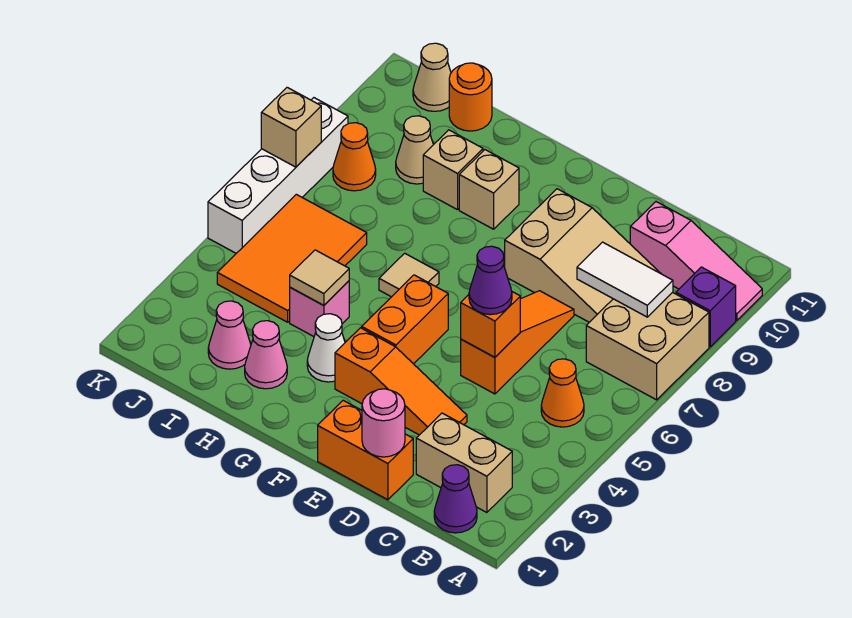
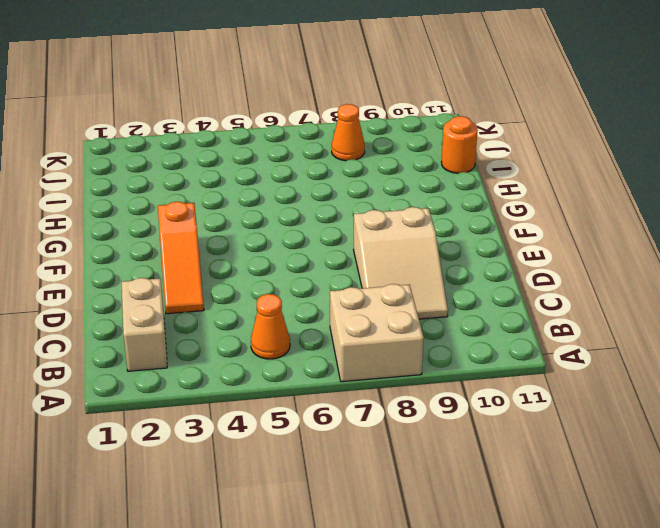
none -> purple 1x1 brick [676,267,736,347]
none -> pink 1x3 slope [630,202,762,320]
none -> purple 1x1 cone [434,465,477,533]
none -> orange 1x2 brick [318,400,413,500]

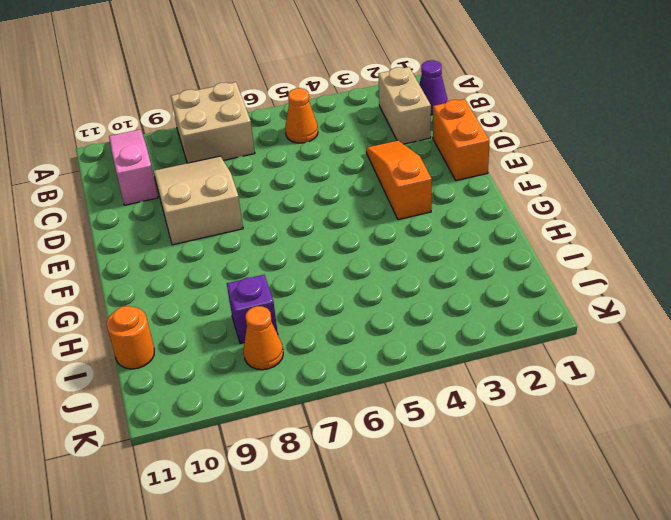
purple 1x1 brick [227,275,278,344] -> purple 1x1 brick moved to [676,267,736,347]
none -> orange 1x3 slope [461,291,574,394]
none -> orange 1x2 brick [362,275,448,364]
none -> white 1x1 cone [307,314,345,382]
none -> tan 1x1 tile [379,253,439,297]

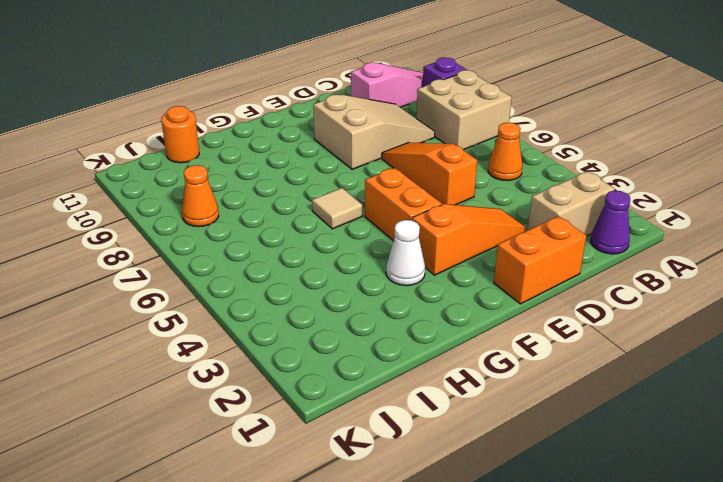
none -> tan 1x1 brick [459,150,519,229]
none -> pink 1x1 cone [245,321,287,389]
none -> pink 1x1 brick [290,281,349,337]
none -> tan 1x1 brick [423,130,483,210]

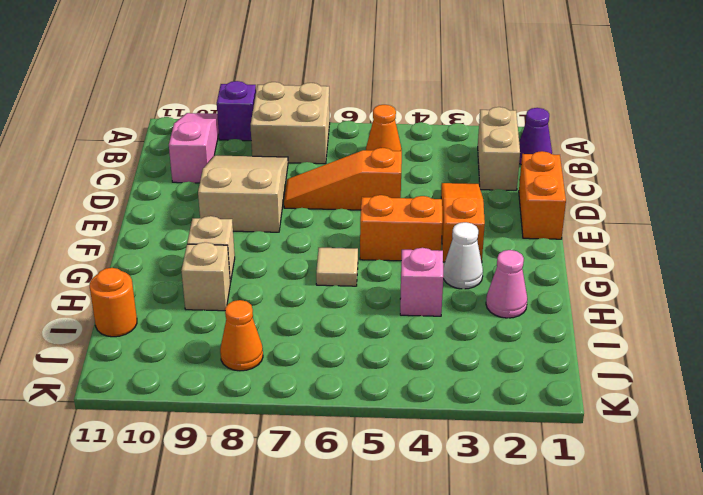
none -> pink 1x1 cone [208,301,251,369]
none -> orange 2x3 tile [217,194,367,322]
none -> tan 1x1 cone [396,116,433,184]
none -> tan 1x1 cone [413,43,451,111]

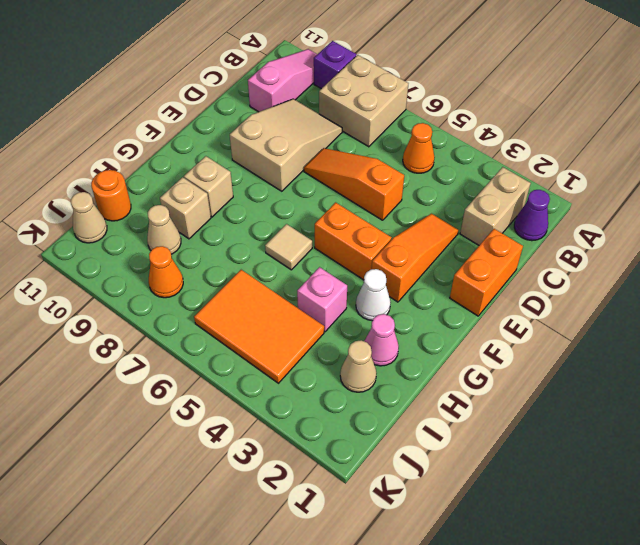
tan 1x1 cone [340,340,376,392] -> pink 1x1 cone [208,301,251,369]
none -> white 1x4 brick [208,98,348,253]
none -> white 1x2 tile [577,242,673,317]
none -> pink 1x1 round brick [362,389,405,457]
none -> orange 1x1 brick [461,292,520,357]

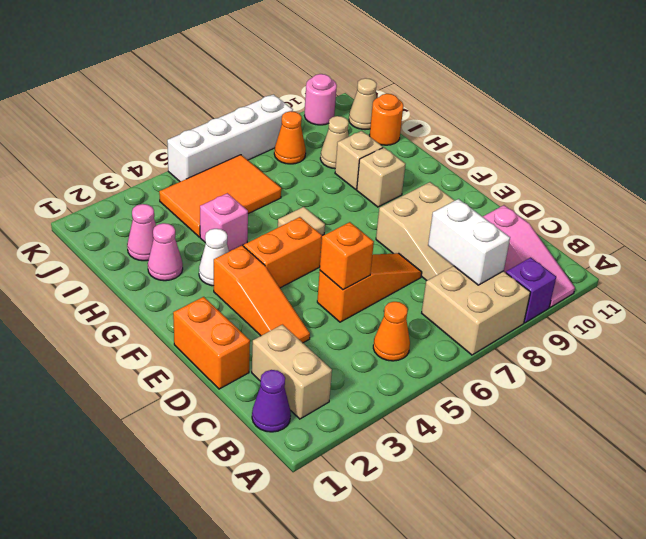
white 1x2 brick [428,199,510,285] -> white 1x2 tile [577,242,673,317]
pink 1x1 round brick [304,74,337,125] -> pink 1x1 round brick moved to [362,389,405,457]
none -> tan 1x1 tile [290,250,349,305]
none -> tan 1x1 brick [261,87,321,167]
none -> purple 1x1 cone [469,246,512,315]

